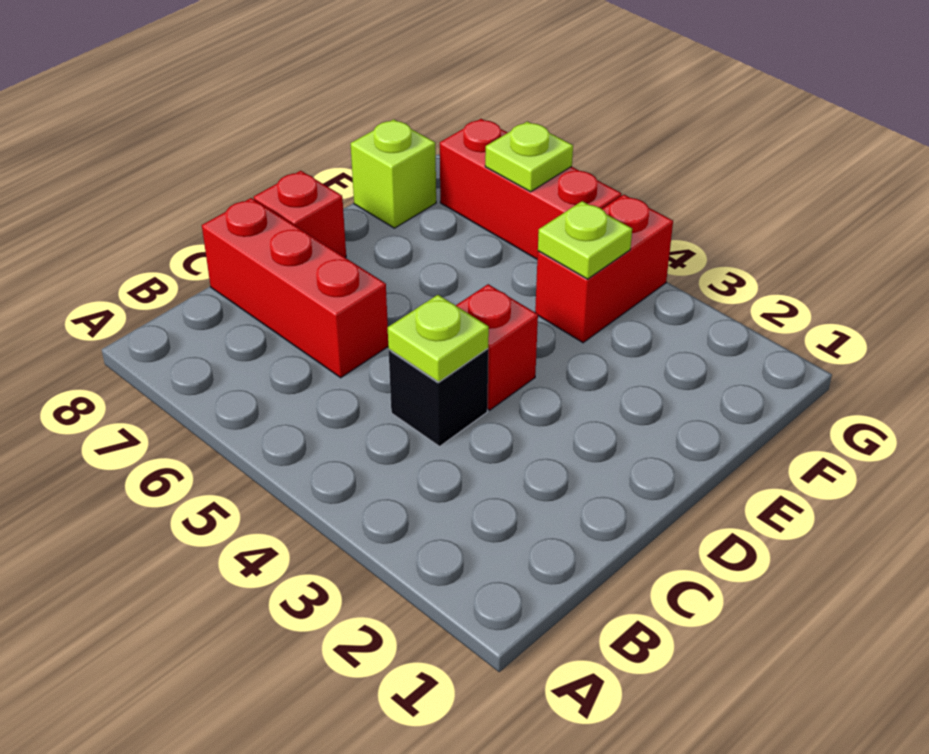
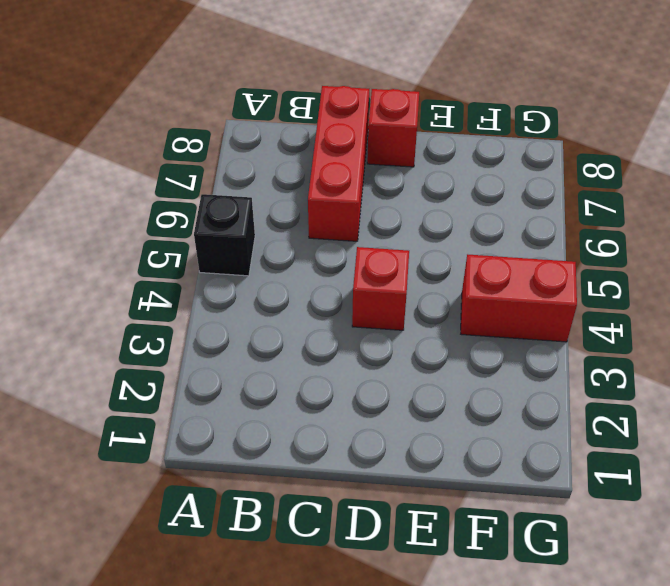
black 1x1 brick [194,194,255,276] -> black 1x1 brick moved to [389,349,488,446]
none -> lime 1x1 brick [350,119,436,228]
none -> red 1x3 brick [440,119,621,259]

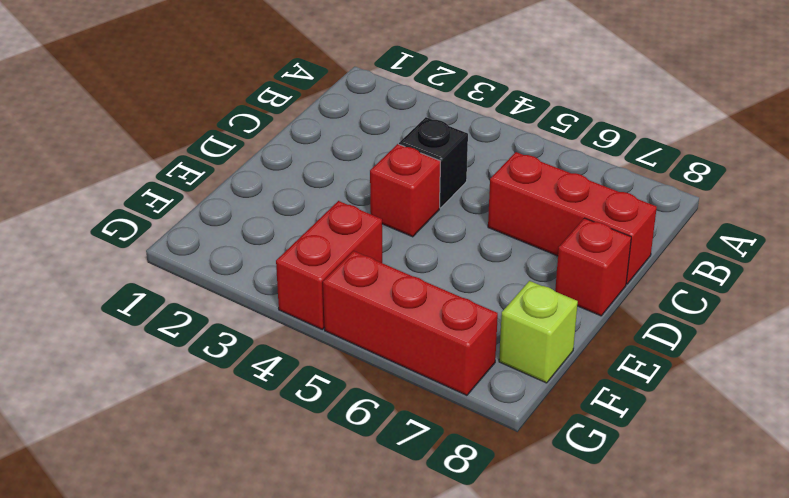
none -> lime 1x1 plate [388,295,489,382]
none -> lime 1x1 plate [538,201,632,279]

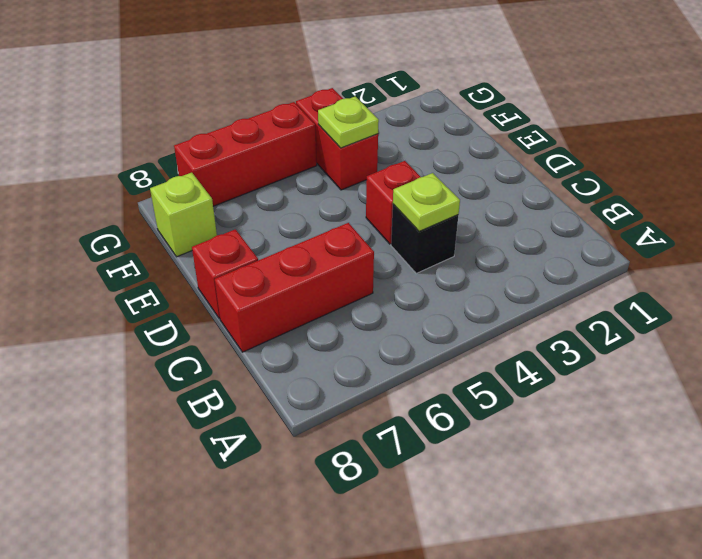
none -> lime 1x1 plate [485,121,573,192]

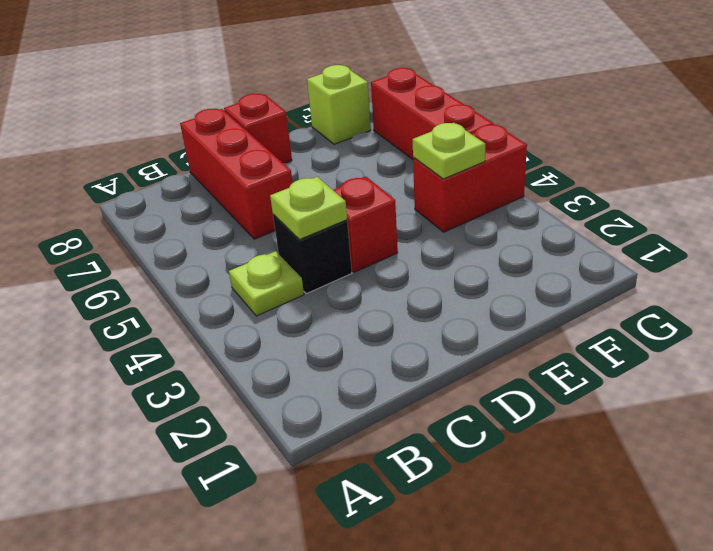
lime 1x1 plate [229,251,304,316] -> lime 1x1 plate moved to [485,121,573,192]

